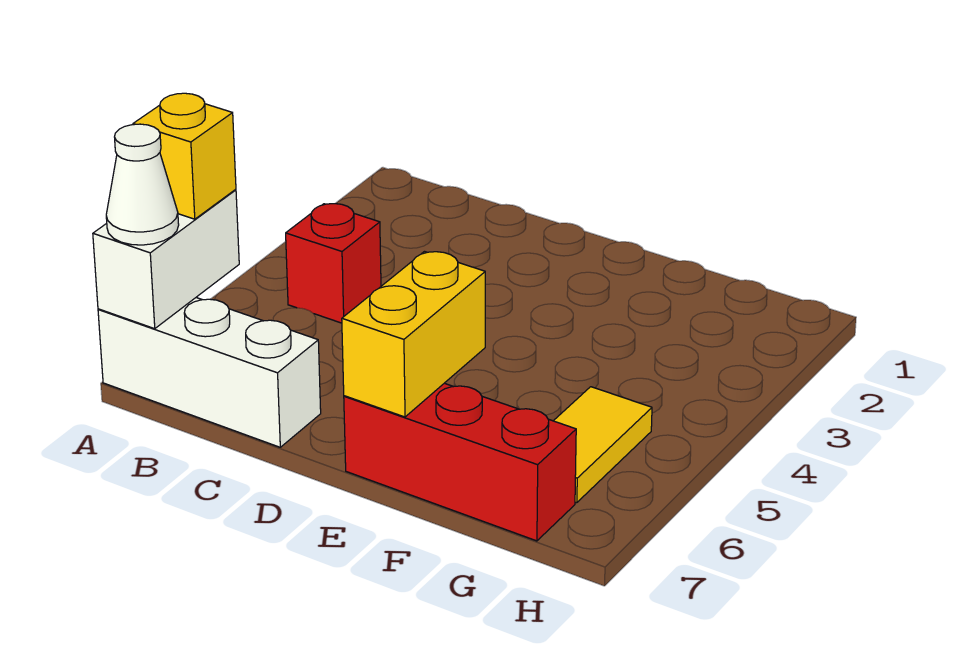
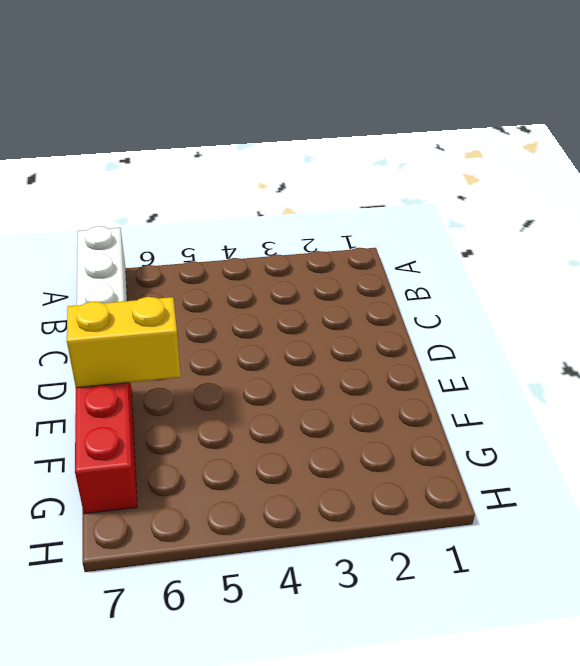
none -> red 1x1 brick [286,204,381,323]
none -> yellow 1x2 tile [554,387,652,503]

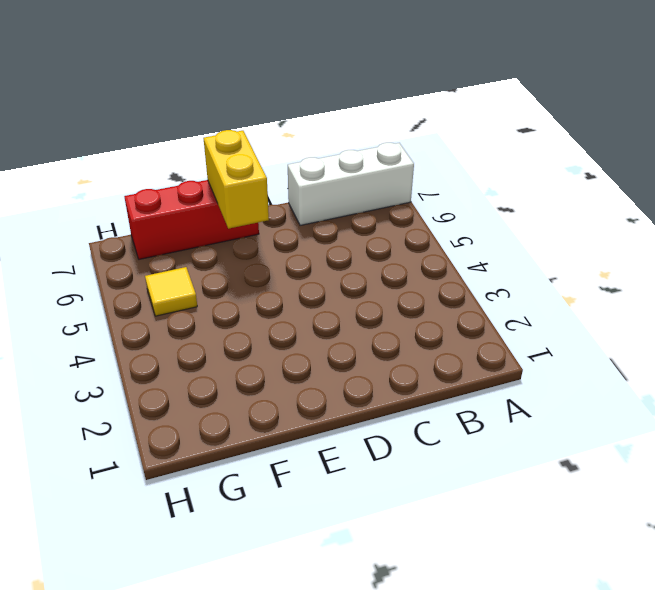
yellow 1x1 tile [145,267,197,316] -> yellow 1x2 tile [554,387,652,503]
none -> red 1x1 brick [286,204,381,323]
none -> white 1x2 brick [93,190,239,329]

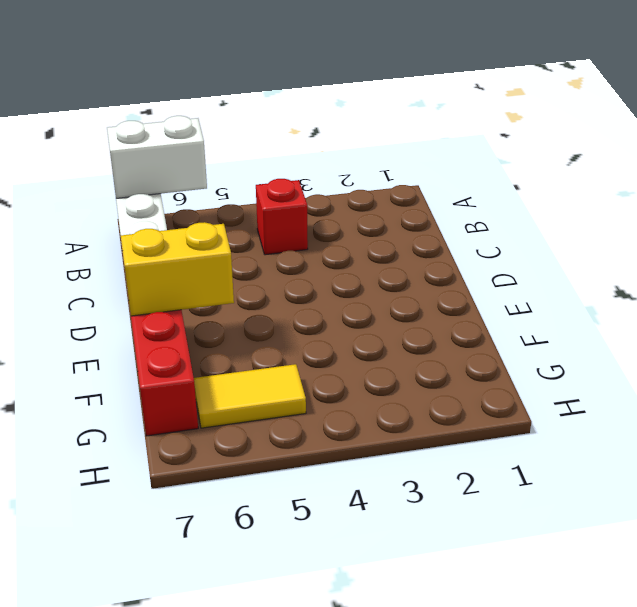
none -> yellow 1x1 brick [133,93,236,219]
none -> white 1x1 cone [106,124,179,245]

